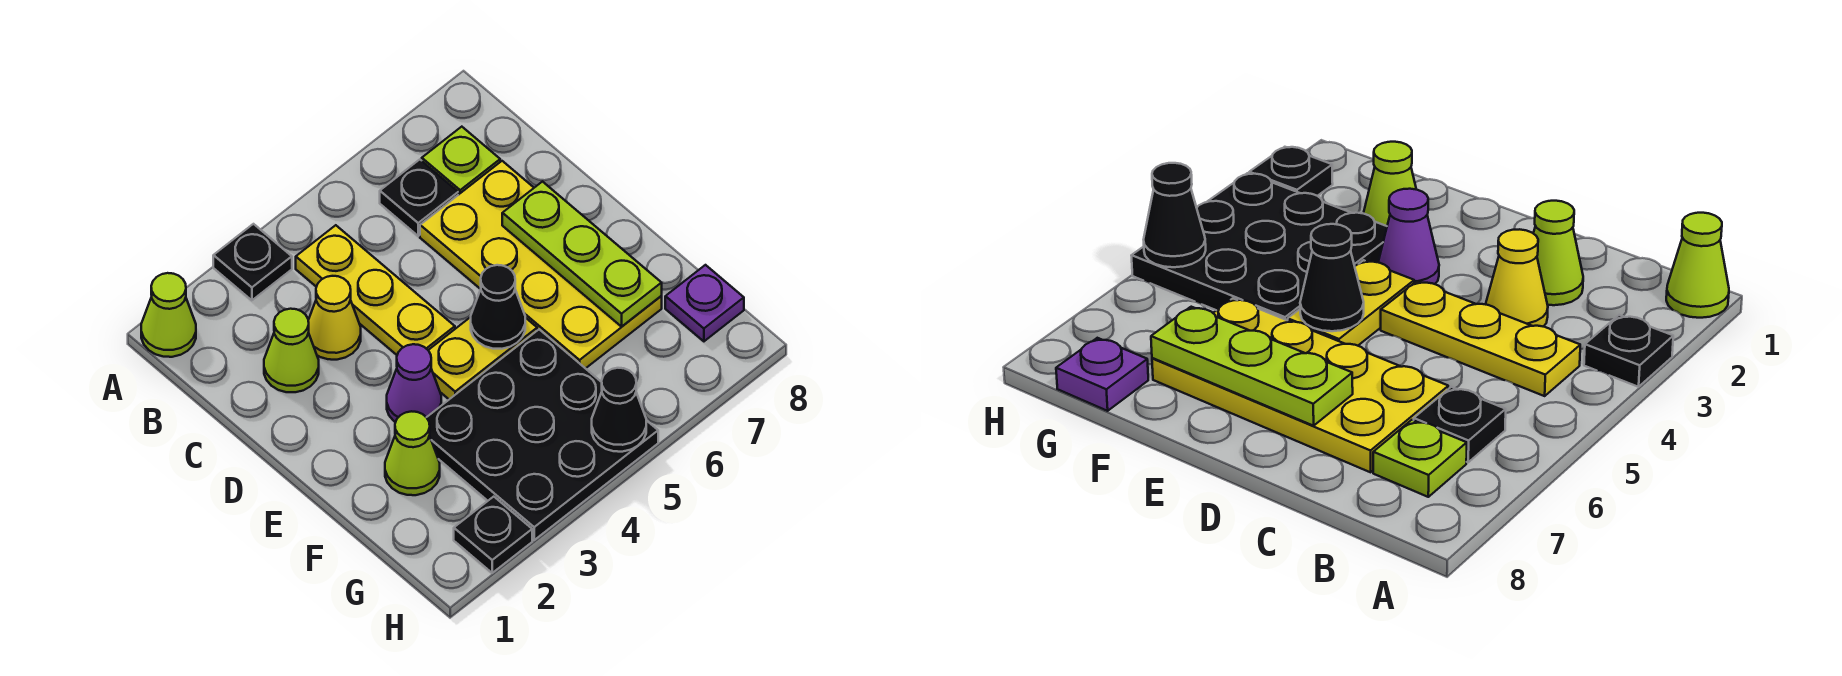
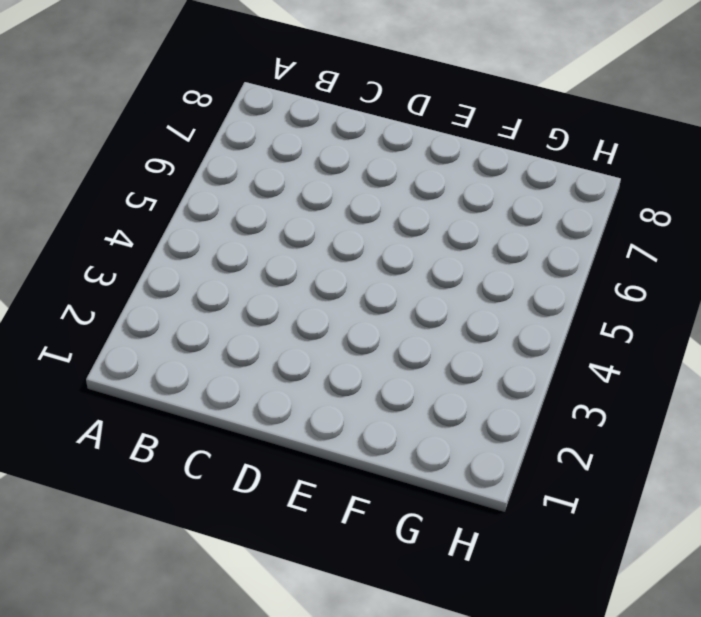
none -> lime 1x1 cone [141,273,196,357]
none -> black 1x1 plate [213,224,292,300]
none -> yellow 1x3 plate [296,225,455,355]

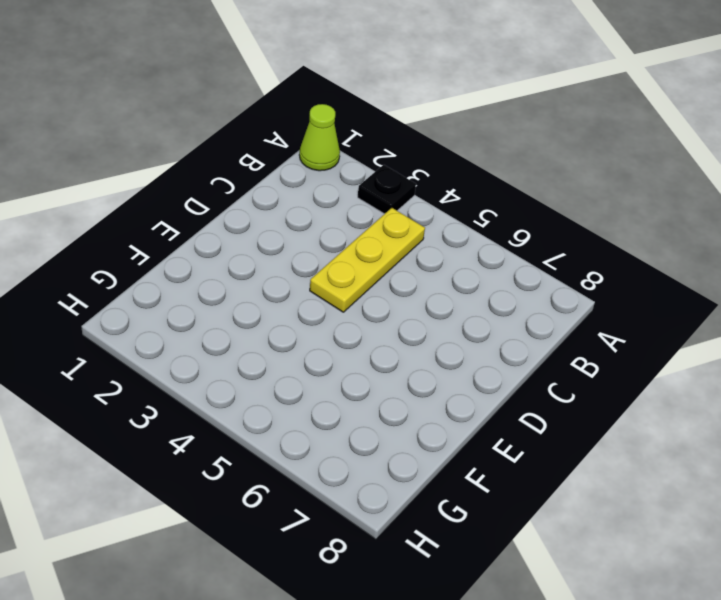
none -> black 1x1 plate [380,160,458,236]
none -> lime 1x1 plate [422,127,500,195]
none -> lime 1x1 cone [264,309,319,392]

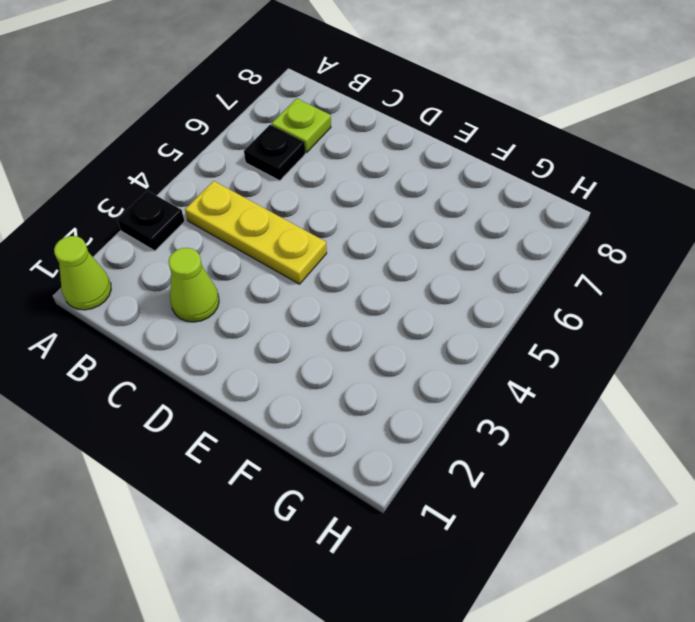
none -> yellow 1x1 cone [308,276,361,360]
none -> yellow 2x4 plate [420,161,662,369]
none -> purple 1x1 cone [387,344,441,422]

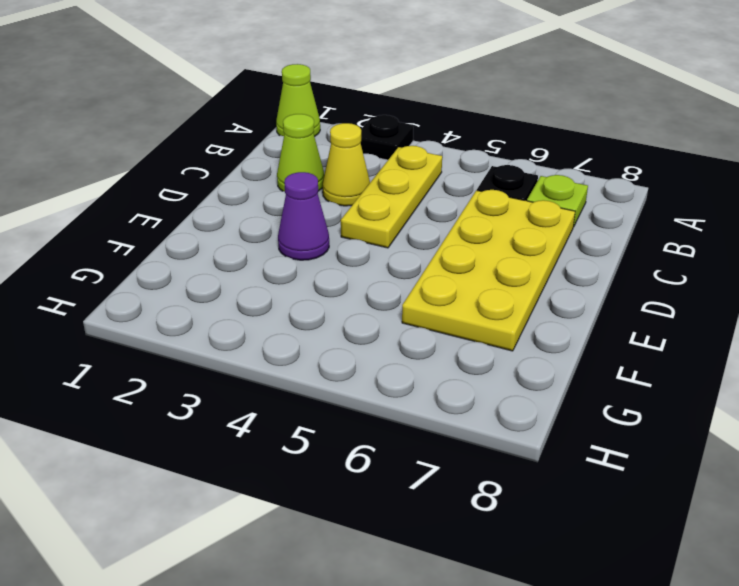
none -> yellow 1x2 plate [428,317,537,399]
none -> lime 1x1 cone [385,411,440,495]
none -> black 3x3 plate [427,329,658,540]

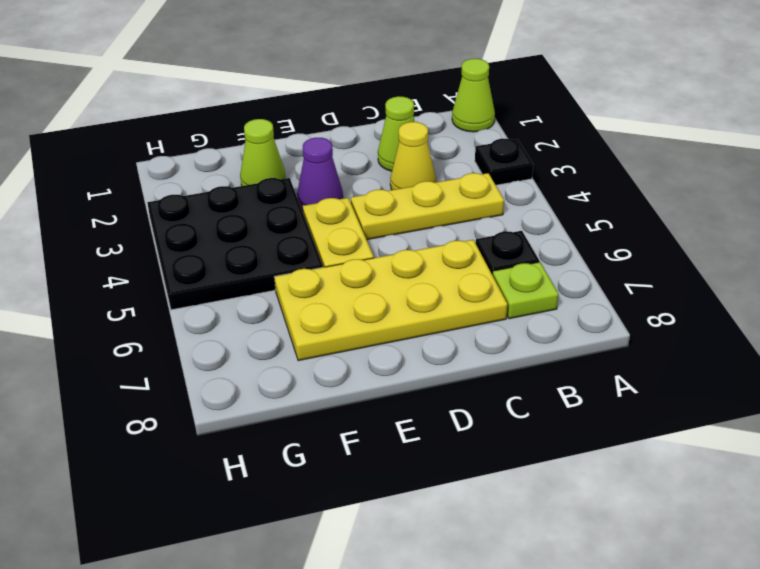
none -> purple 1x1 plate [665,265,744,341]
none -> black 1x1 plate [454,497,532,573]
none -> lime 1x3 plate [502,182,662,327]

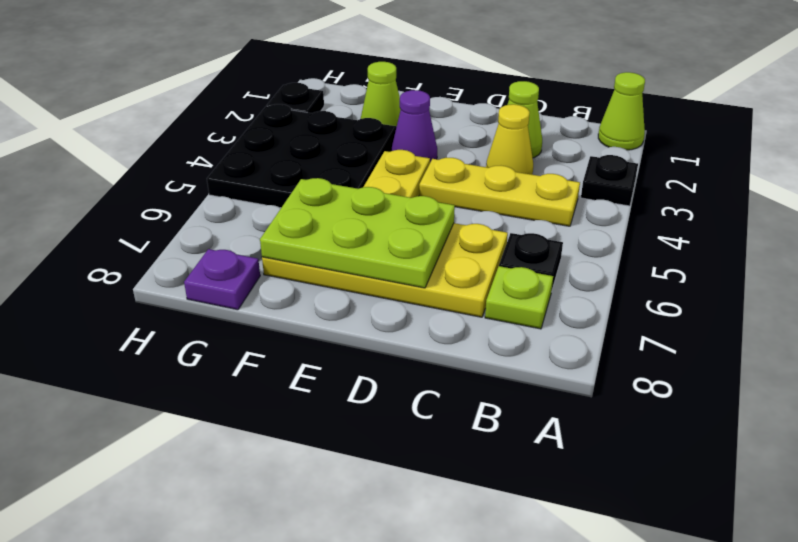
lime 2x3 plate [260,178,455,288] -> lime 1x3 plate [502,182,662,327]
none -> black 1x1 cone [471,265,525,349]
none -> black 1x1 cone [592,368,646,452]

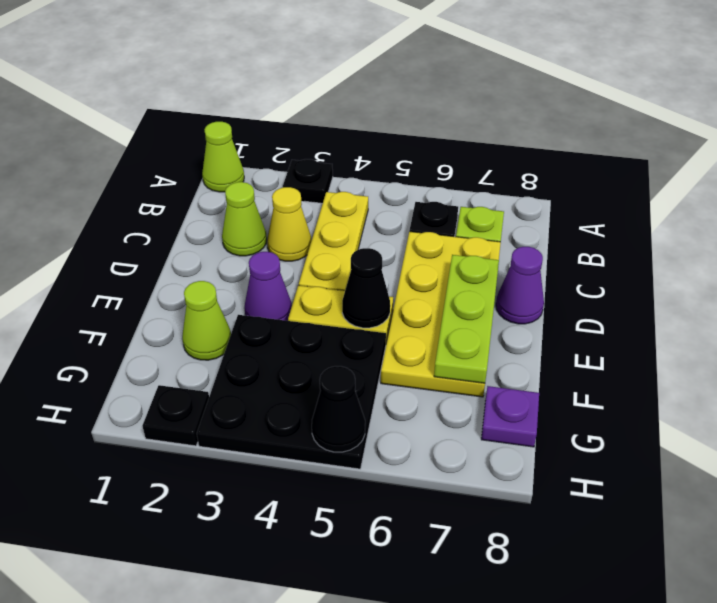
purple 1x1 cone [496,247,544,324] -> none

